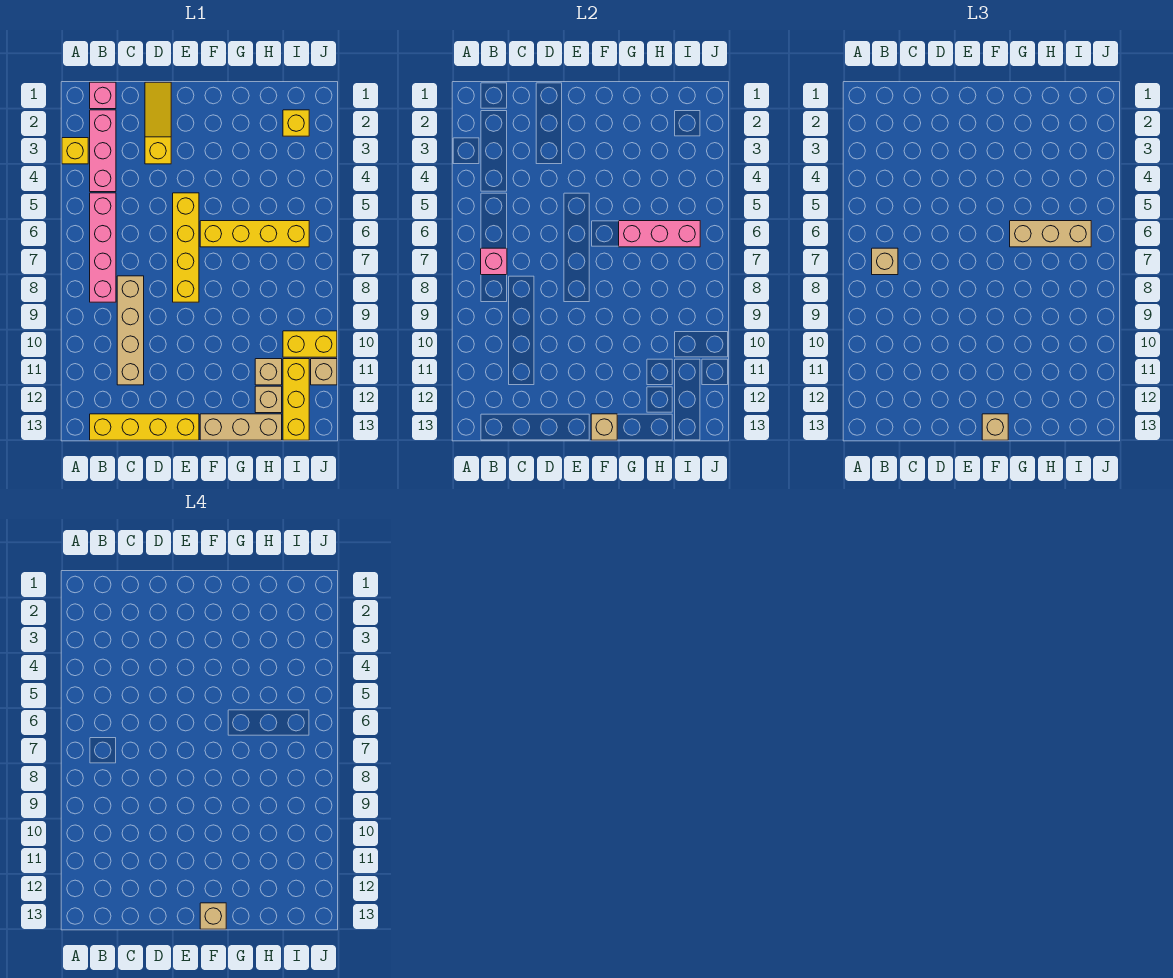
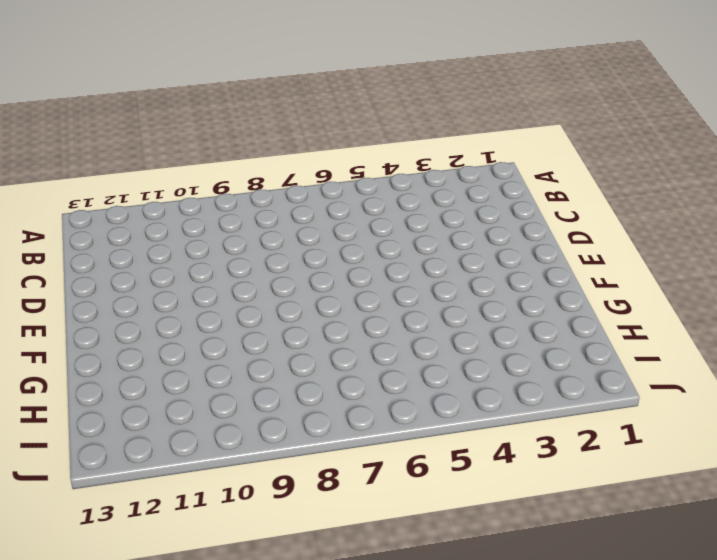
none -> yellow 1x1 brick [62,138,88,164]
none -> pink 1x1 brick [90,82,116,109]
none -> pink 1x3 brick [90,110,116,192]

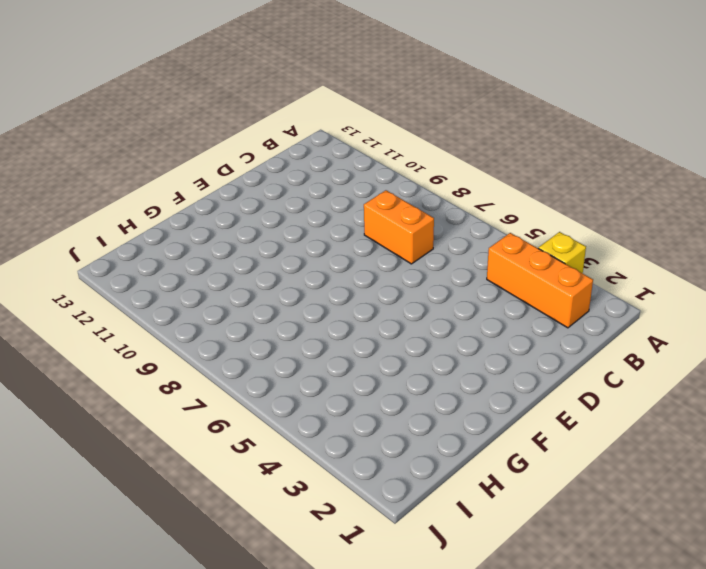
orange 1x3 brick [487,233,593,328] -> pink 1x3 brick [90,110,116,192]
orange 1x2 brick [364,190,434,264] -> tan 1x4 brick [117,276,144,385]
none -> pink 1x1 brick [90,82,116,109]
none -> pink 1x4 brick [90,193,116,302]
none -> yellow 1x4 brick [90,414,199,440]

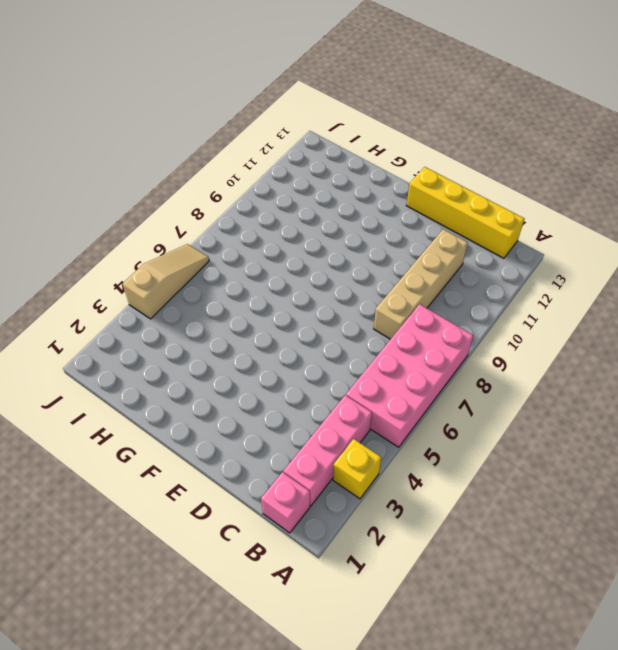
pink 2x4 brick [346,304,473,447] -> pink 1x4 brick [90,193,116,302]
tan 1x3 slope [123,244,209,319] -> none
none -> yellow 1x3 slope [145,82,171,164]
none -> yellow 1x4 brick [173,193,199,302]
none -> yellow 1x4 brick [200,221,309,247]

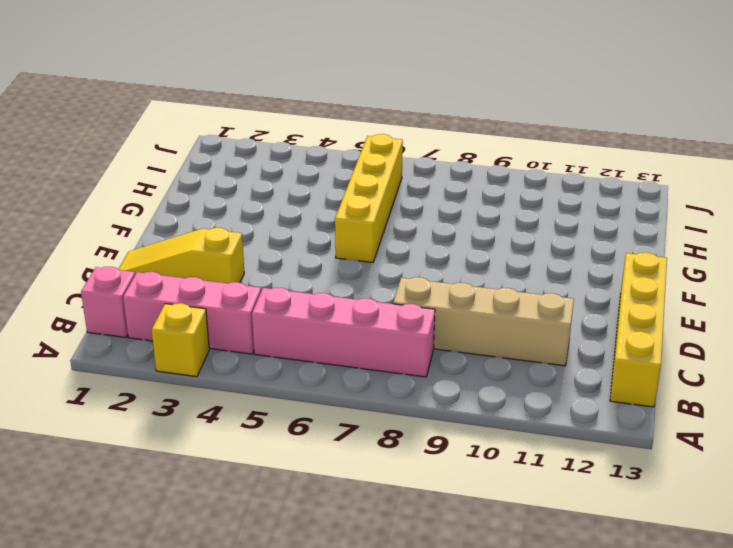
none -> yellow 1x4 brick [173,193,199,302]
none -> tan 1x3 brick [200,414,282,440]
none -> tan 1x1 brick [255,359,282,385]

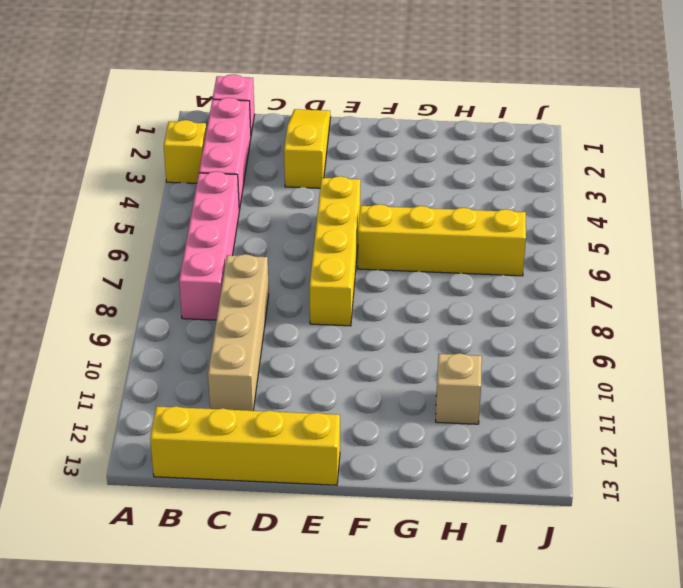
none -> tan 1x3 brick [200,414,282,440]
none -> tan 1x1 brick [255,386,282,413]
none -> yellow 1x1 brick [283,110,309,136]

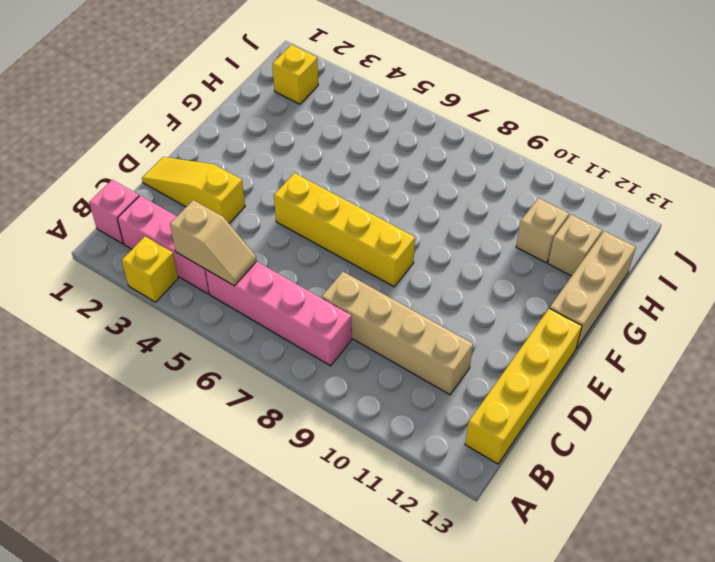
tan 1x2 slope [170,200,257,286] -> none
none -> yellow 1x4 brick [200,221,309,247]
none -> yellow 1x2 brick [283,331,337,357]
none -> yellow 1x3 brick [283,359,309,440]

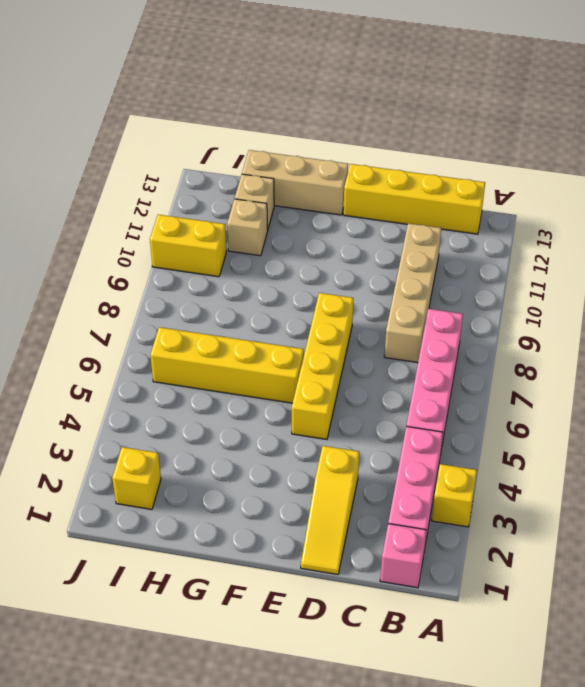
none -> yellow 1x3 brick [283,359,309,440]
none -> tan 1x1 brick [311,359,337,385]
none -> pink 1x1 brick [481,248,507,275]

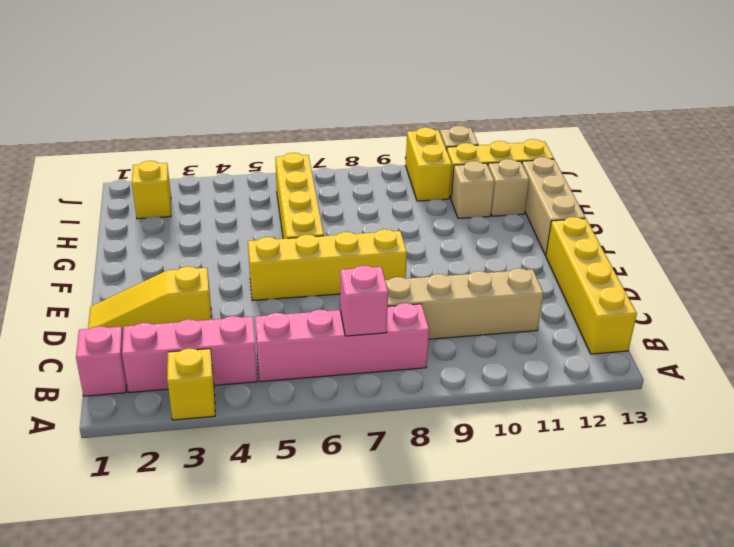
none -> tan 1x1 brick [591,414,617,440]
none -> pink 1x3 brick [619,221,700,247]
none -> tan 1x1 brick [872,248,898,275]

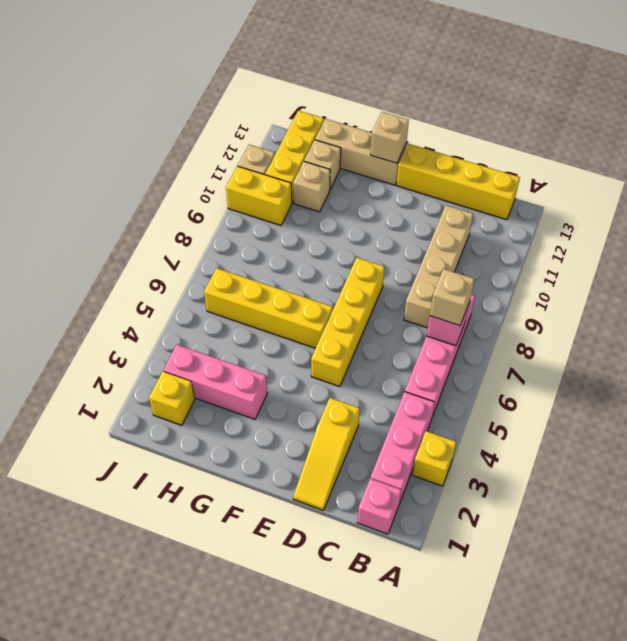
pink 1x3 brick [163,345,267,419] -> pink 1x3 brick moved to [619,221,700,247]
none -> tan 1x1 brick [982,414,1008,440]
none -> tan 1x3 brick [1010,221,1091,247]
none -> tan 1x1 brick [200,903,226,929]

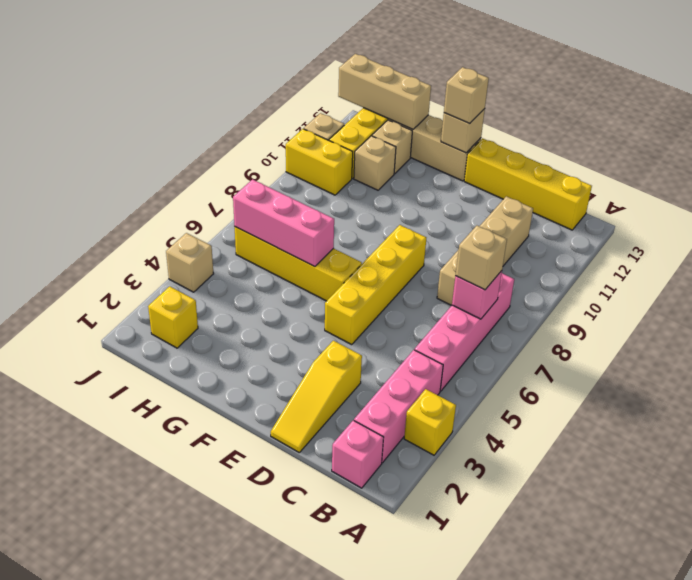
tan 1x3 brick [338,54,431,129] -> tan 1x3 brick moved to [1010,221,1091,247]
tan 1x1 brick [166,233,214,292] -> tan 1x1 brick moved to [200,903,226,929]

